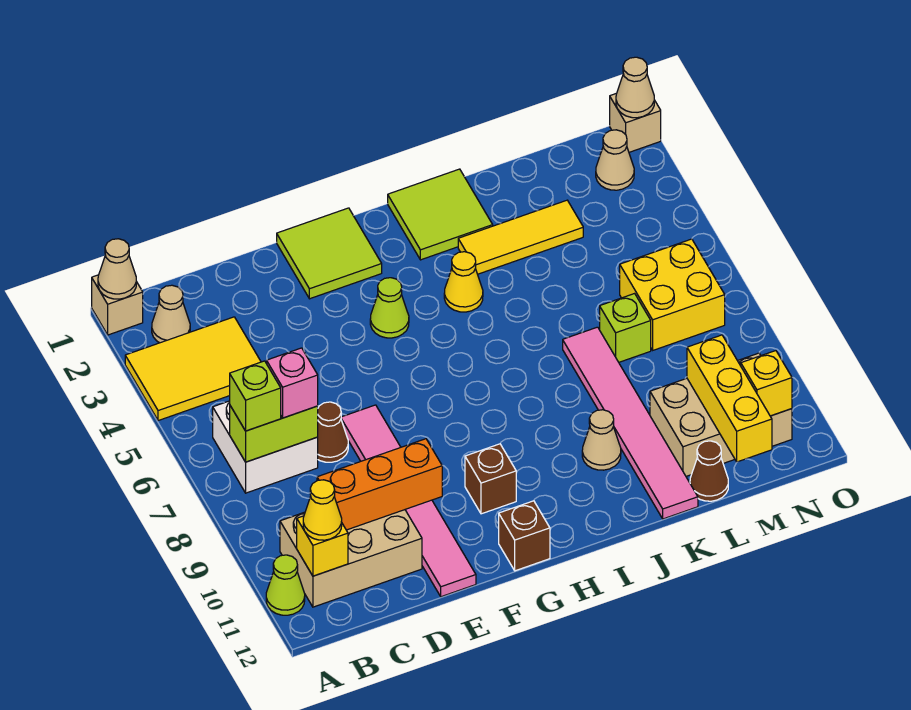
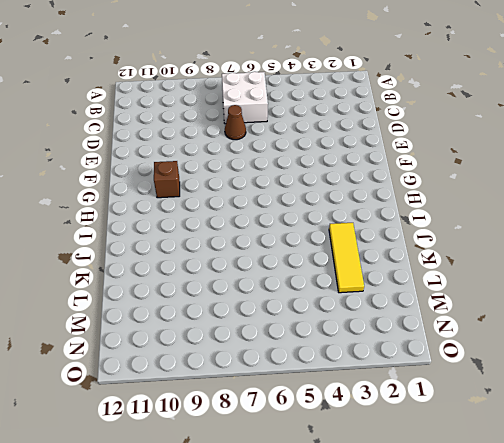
none -> tan 1x1 brick [92,275,143,335]
none -> yellow 2x3 tile [125,317,261,421]
none -> lime 1x1 cone [266,555,305,615]
none -> tan 1x1 cone [152,285,190,343]

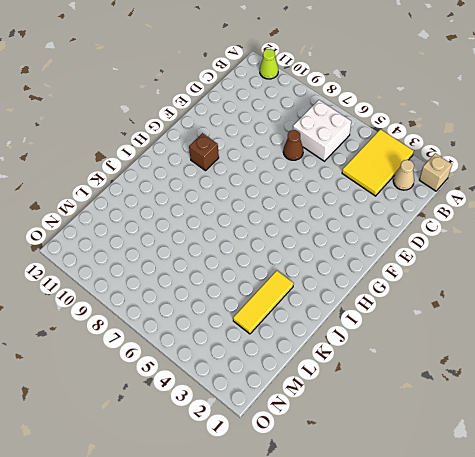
none -> tan 2x3 brick [280,510,422,607]
none -> pink 1x6 tile [341,405,476,597]
none -> lime 2x2 tile [277,208,382,299]
none -> lime 1x1 cone [370,278,409,338]

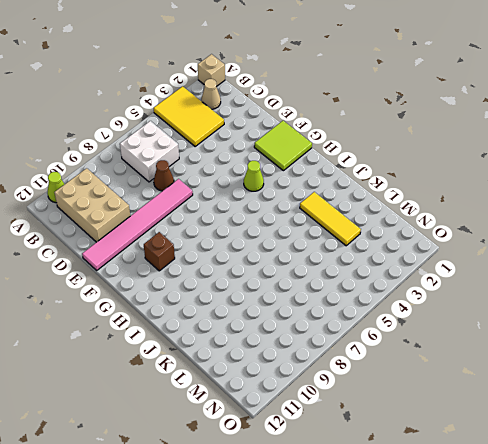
none -> brown 1x1 brick [499,501,550,571]
none -> lime 2x2 tile [388,169,493,260]
none -> yellow 1x1 cone [444,252,483,312]
none -> tan 1x1 cone [582,410,621,470]

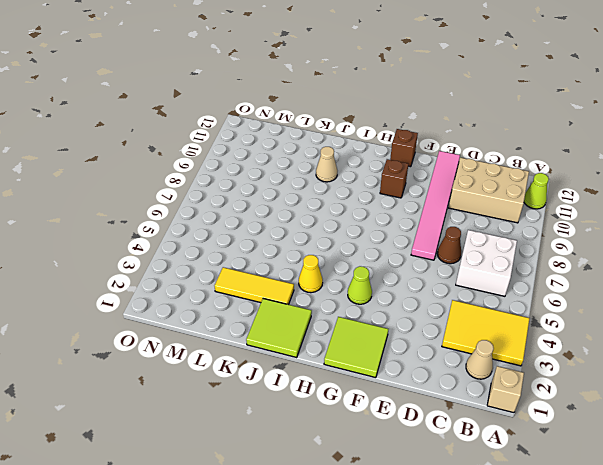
none -> pink 1x6 tile [563,327,698,519]
none -> lime 1x1 brick [600,294,651,362]
none -> tan 2x3 brick [650,353,792,476]
none -> brown 1x1 cone [690,441,728,501]

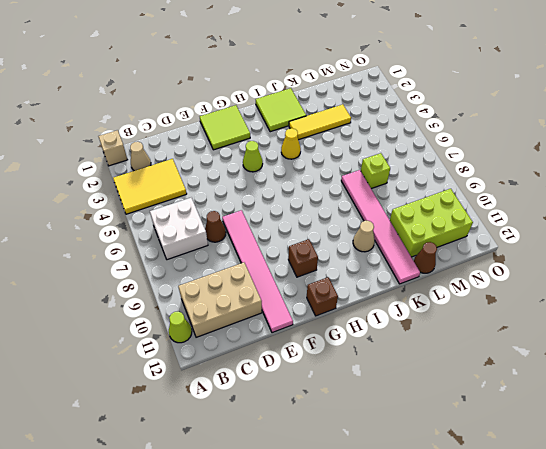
lime 2x3 brick [390,189,473,257] -> tan 2x3 brick [650,353,792,476]
none -> yellow 2x2 brick [620,239,725,350]
none -> tan 1x1 cone [596,130,634,190]
none -> tan 1x1 brick [610,93,661,152]
none -> tan 1x1 cone [98,239,136,299]

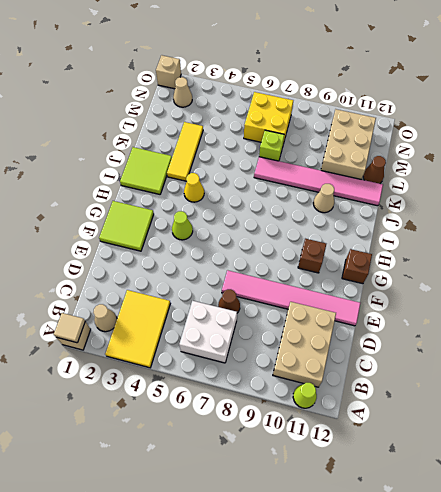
tan 1x1 tile [54,313,85,343] -> tan 1x1 cone [98,239,136,299]
none -> lime 1x2 brick [230,406,318,462]
none -> yellow 1x1 brick [297,516,348,576]
none -> orange 1x3 brick [317,439,442,530]
none -> yellow 1x3 brick [687,335,772,462]

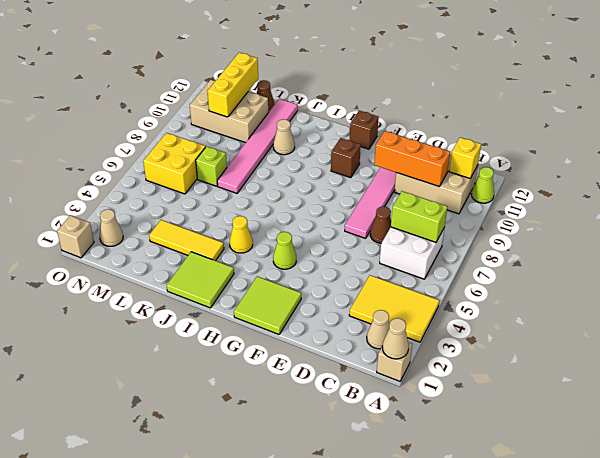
none -> yellow 1x1 brick [741,351,792,416]
none -> tan 1x1 cone [616,57,654,118]
none -> lime 1x1 brick [230,361,281,431]
none -> yellow 1x1 cone [303,480,342,540]

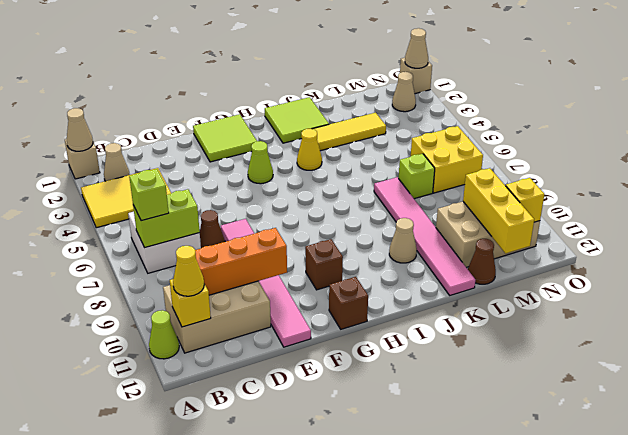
none -> pink 1x1 brick [267,348,318,418]

